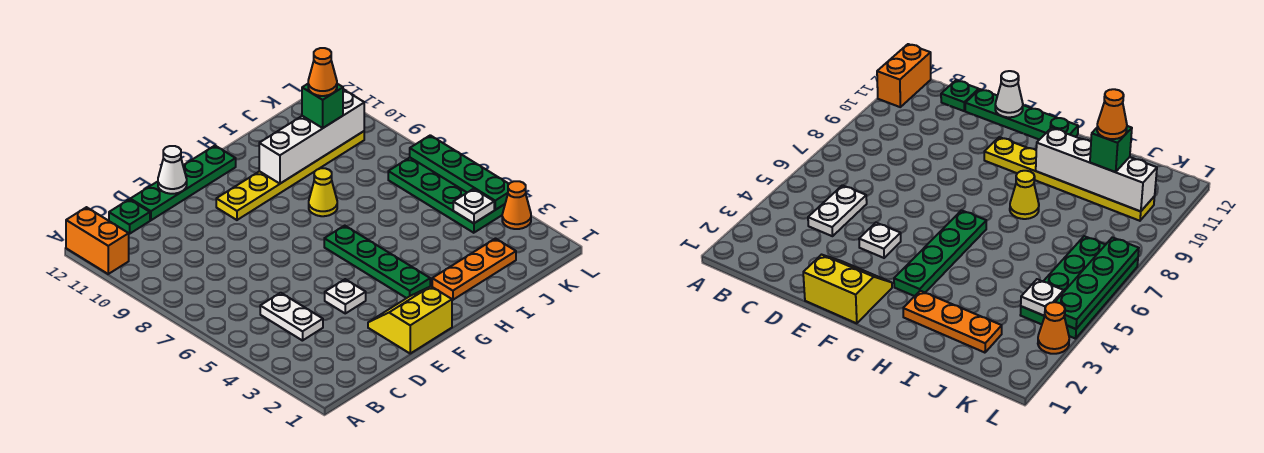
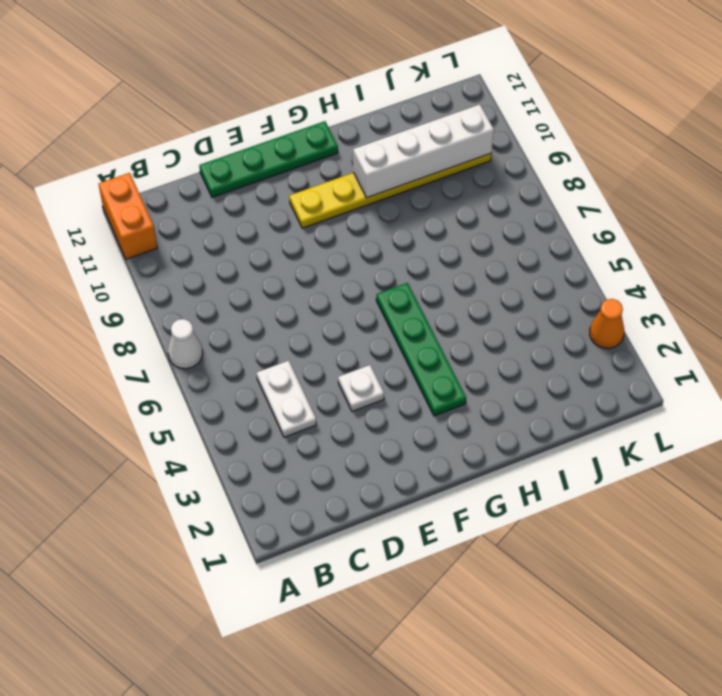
white 1x1 cone [168,319,203,369] -> white 1x1 cone moved to [158,146,187,194]
none -> green 1x1 plate [109,199,150,234]
none -> yellow 2x2 slope [368,286,452,353]
none -> orange 1x3 plate [432,239,516,300]

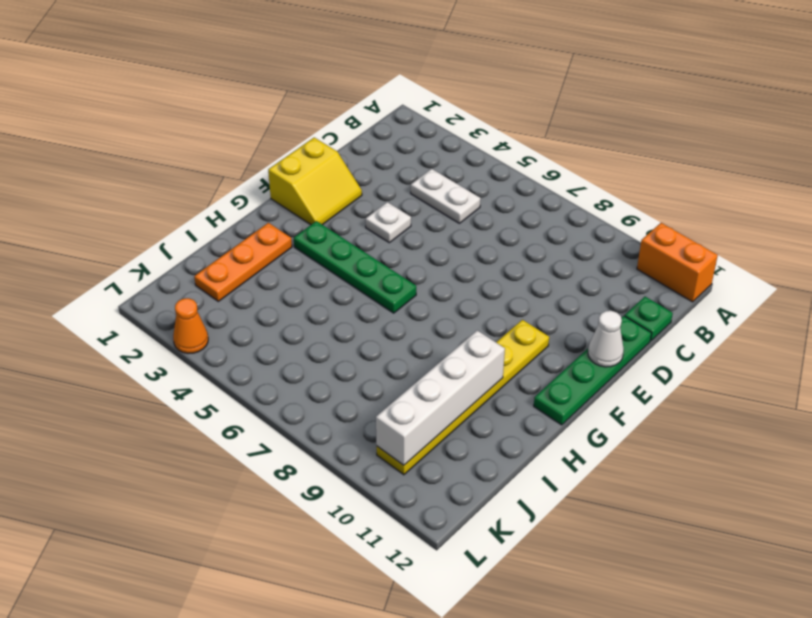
none -> yellow 1x1 cone [309,168,337,216]
none -> green 2x4 plate [388,158,505,233]
none -> white 1x1 plate [453,189,494,223]

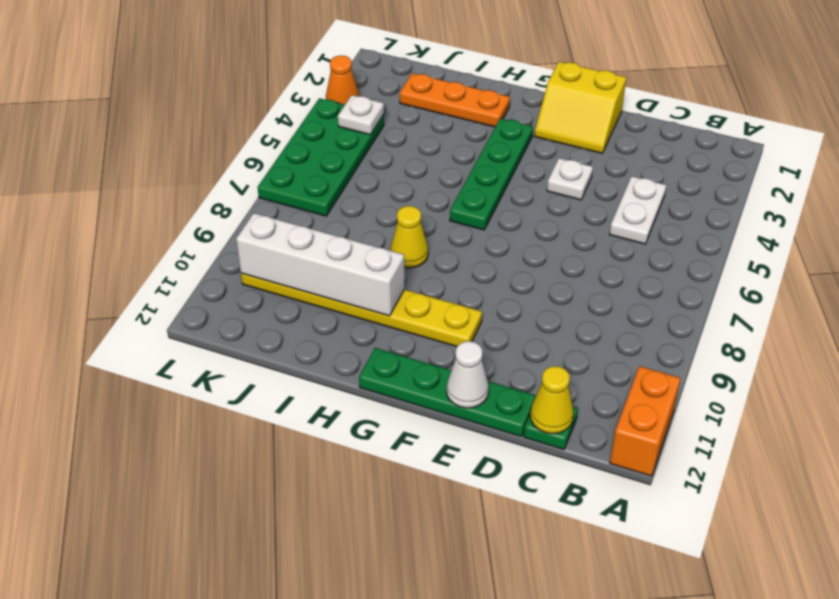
yellow 1x1 cone [530,366,574,434] -> none
none -> green 1x4 plate [410,135,509,210]
none -> green 1x1 brick [302,84,343,128]
none -> orange 1x1 cone [308,48,337,96]

